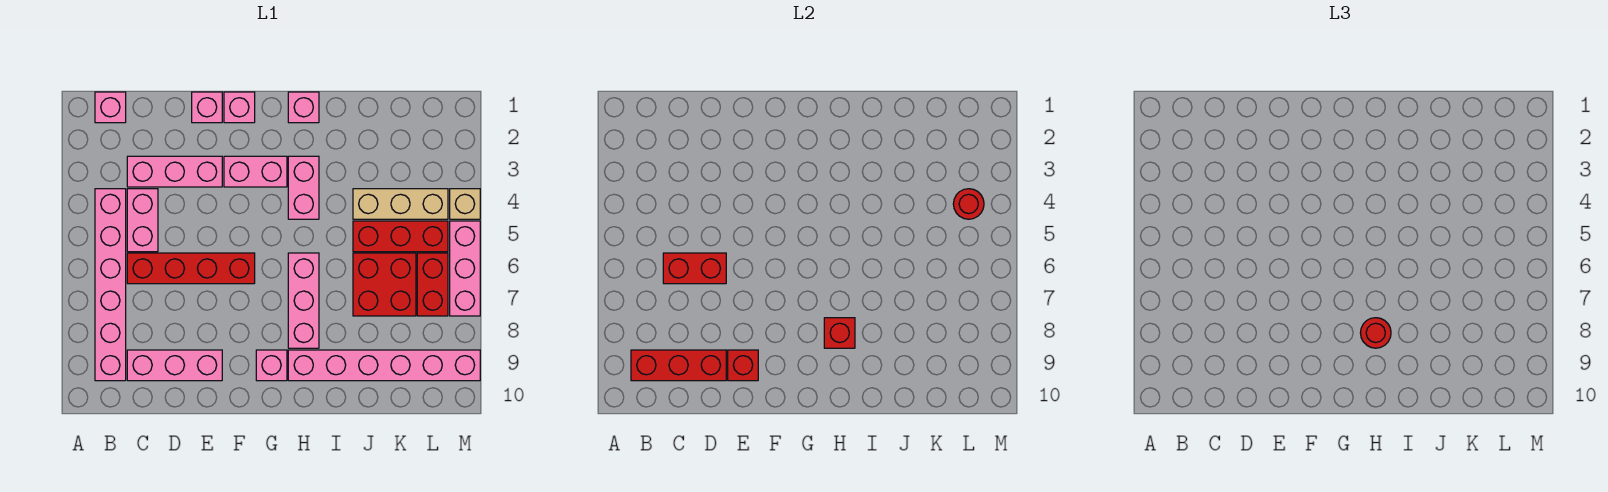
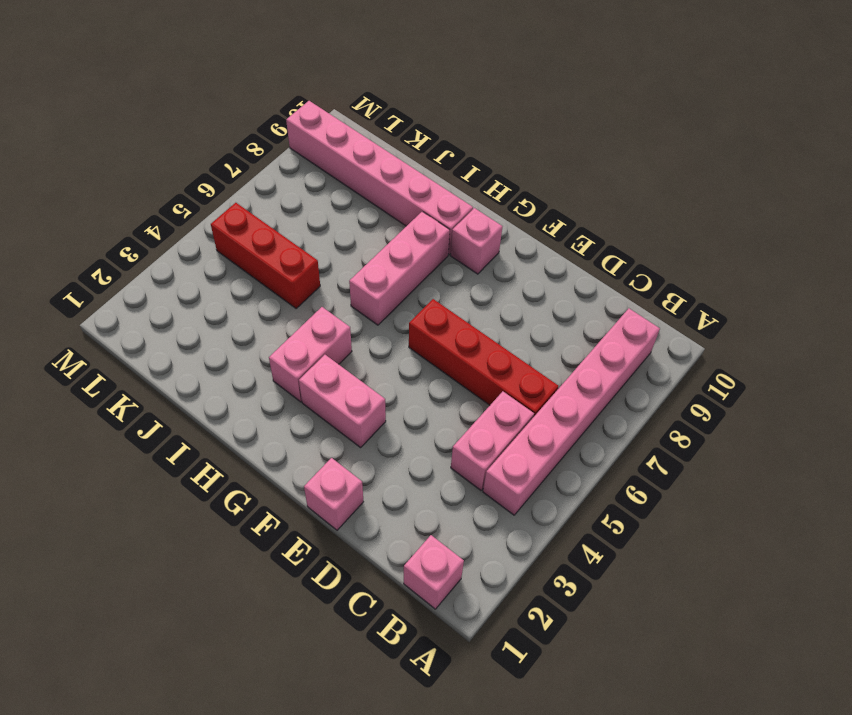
none -> pink 1x3 brick [127,156,222,187]
none -> pink 1x3 brick [127,350,222,381]
none -> pink 1x1 brick [224,92,255,123]

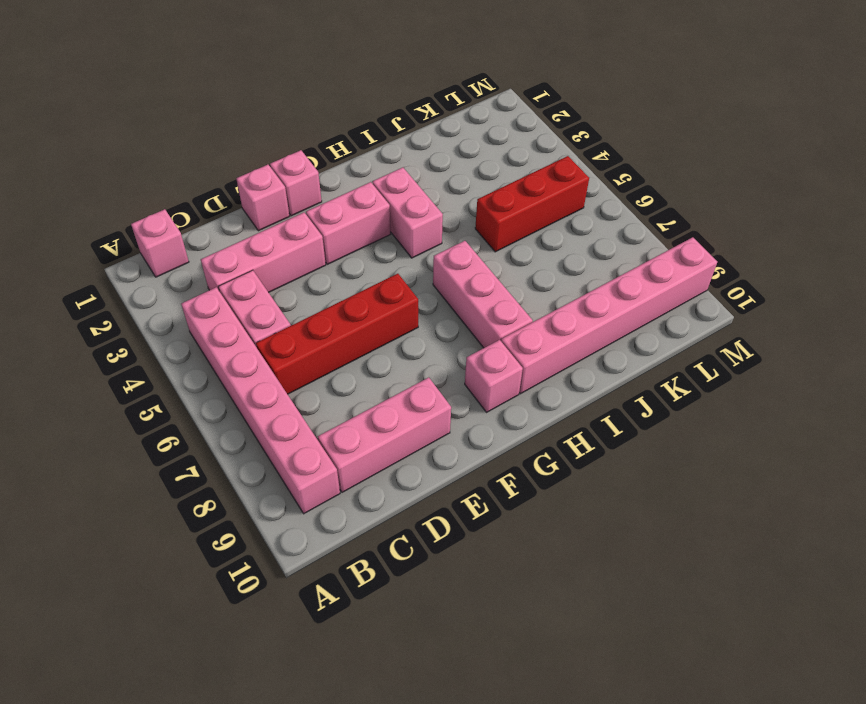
none -> pink 1x1 brick [288,92,319,123]
none -> tan 1x3 brick [353,189,448,219]
none -> red 2x2 brick [353,253,416,316]

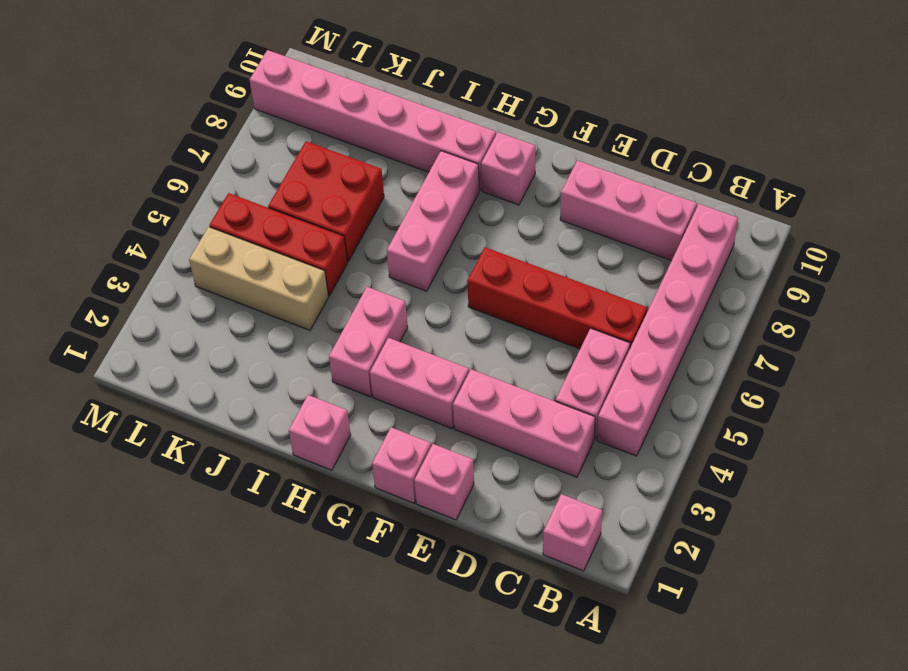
none -> red 1x2 brick [417,253,448,316]
none -> tan 1x1 brick [450,189,480,219]
none -> pink 1x3 brick [450,221,480,316]

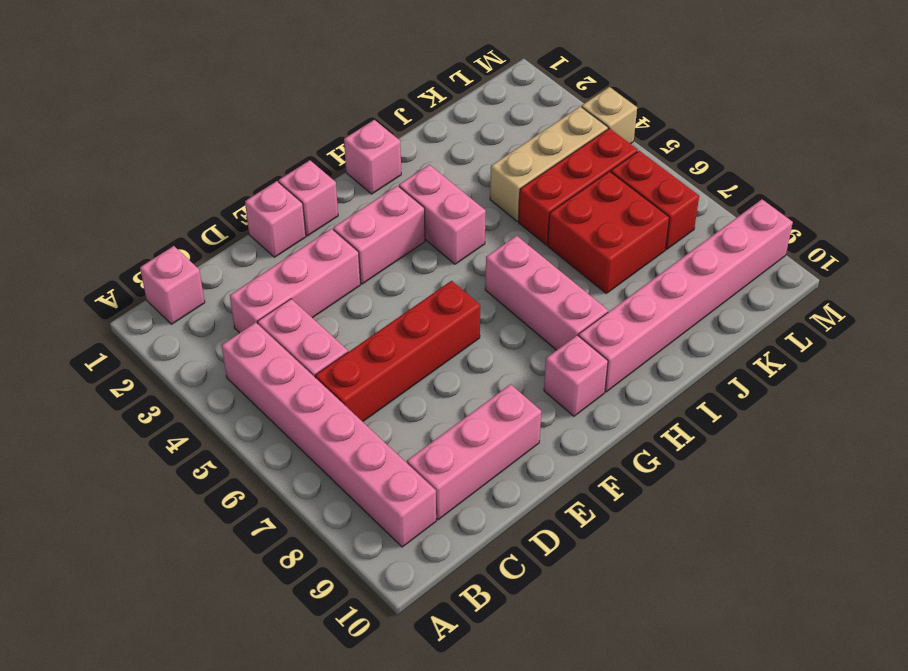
none -> pink 1x3 brick [450,221,480,316]
none -> red 1x3 brick [631,350,726,381]
none -> red 1x2 brick [663,253,726,284]

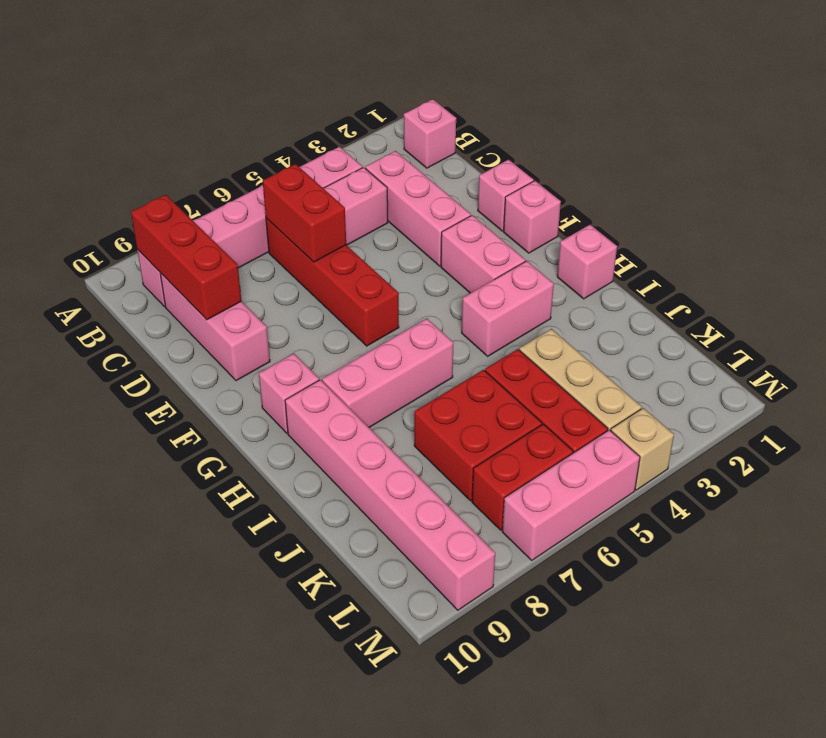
none -> red 1x1 brick [728,350,758,381]
none -> red 1x1 brick [824,318,855,348]
none -> red 1x1 round brick [953,189,984,219]

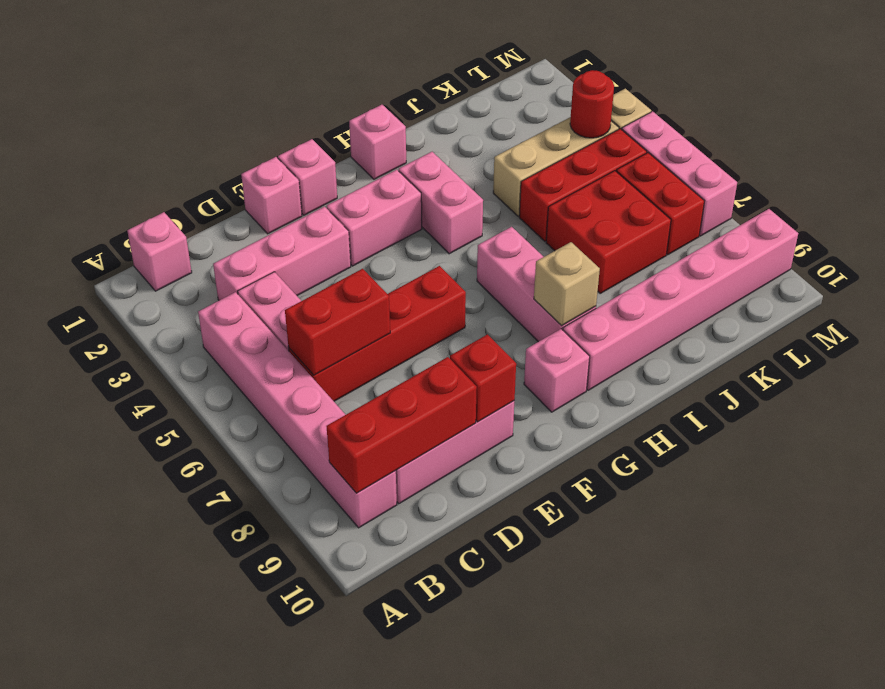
tan 1x1 brick [534,242,600,325] -> red 1x1 brick [824,318,855,348]
none -> red 1x1 round brick [1361,318,1391,348]

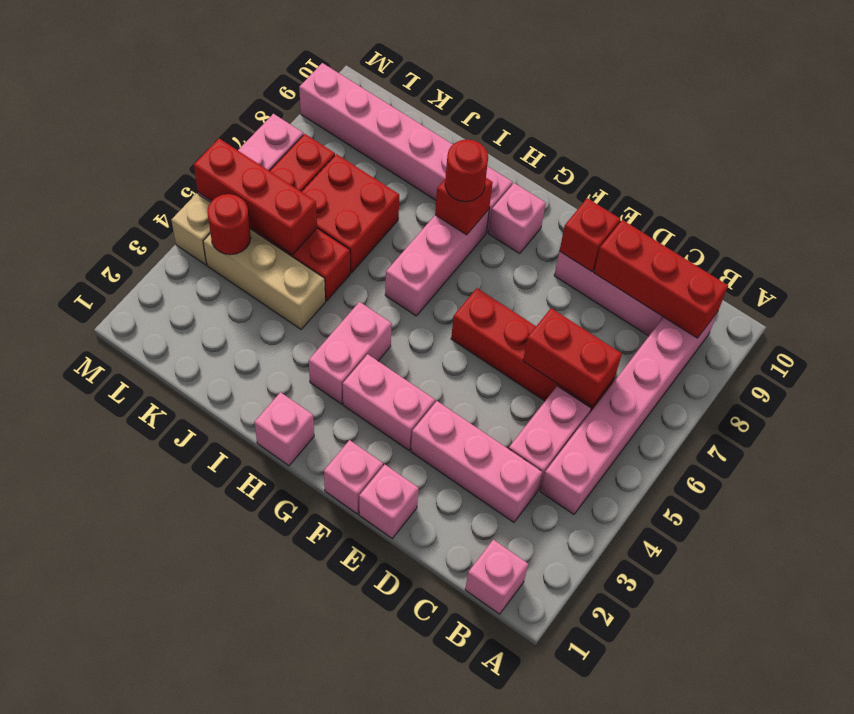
red 1x3 brick [194,138,317,255] -> none

